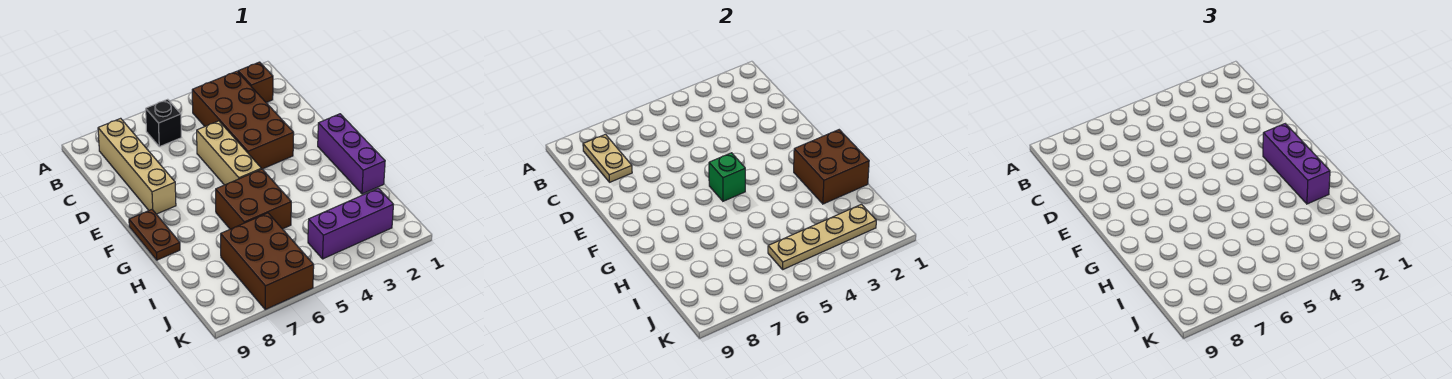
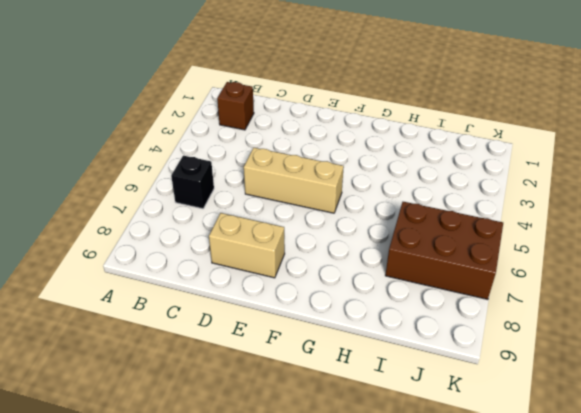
tan 1x2 brick [209,213,285,278] -> tan 1x4 brick [98,118,176,214]
none -> brown 2x4 brick [192,71,294,169]
none -> purple 1x3 brick [318,114,385,194]
none -> brown 1x2 plate [129,210,180,260]

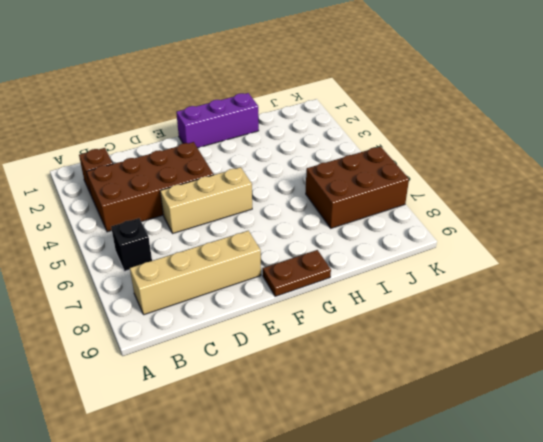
none -> brown 2x2 brick [216,169,291,229]
none -> purple 1x3 brick [308,188,393,259]
none -> tan 1x2 plate [583,134,632,182]

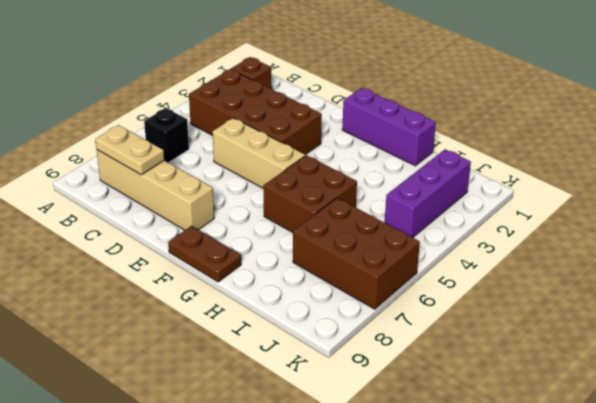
none -> green 1x1 brick [709,153,745,201]
none -> brown 2x2 brick [794,130,869,204]
none -> tan 1x4 plate [768,204,876,269]

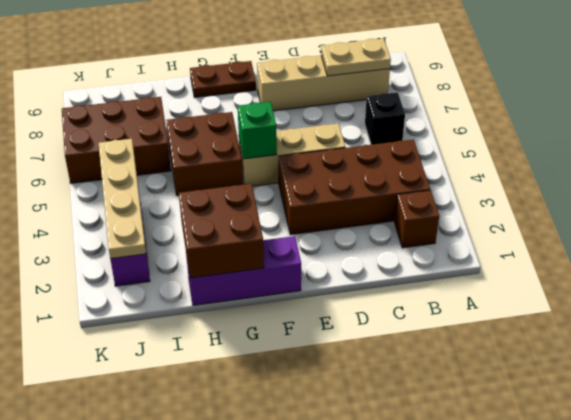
none -> purple 1x3 brick [1263,124,1330,204]

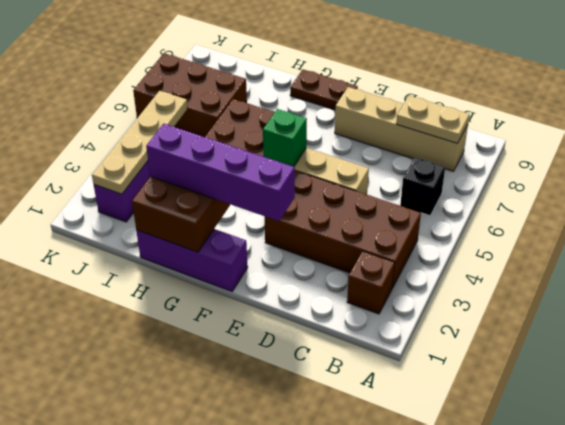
purple 1x4 brick [146,124,295,221] -> purple 1x3 brick [1263,124,1330,204]

